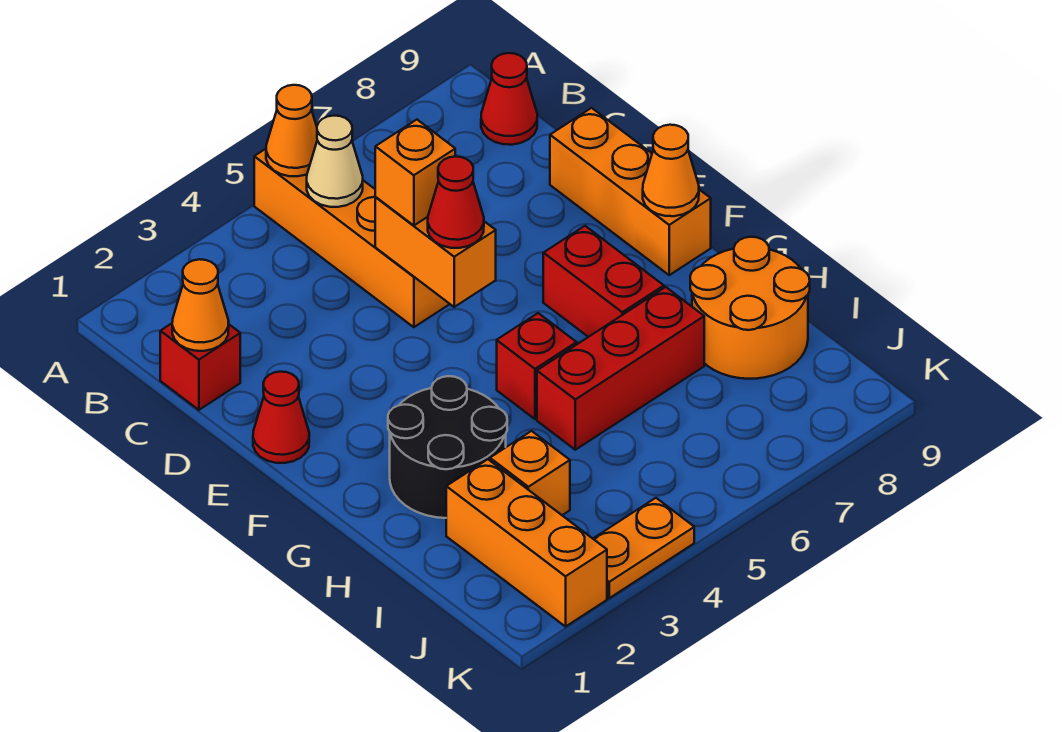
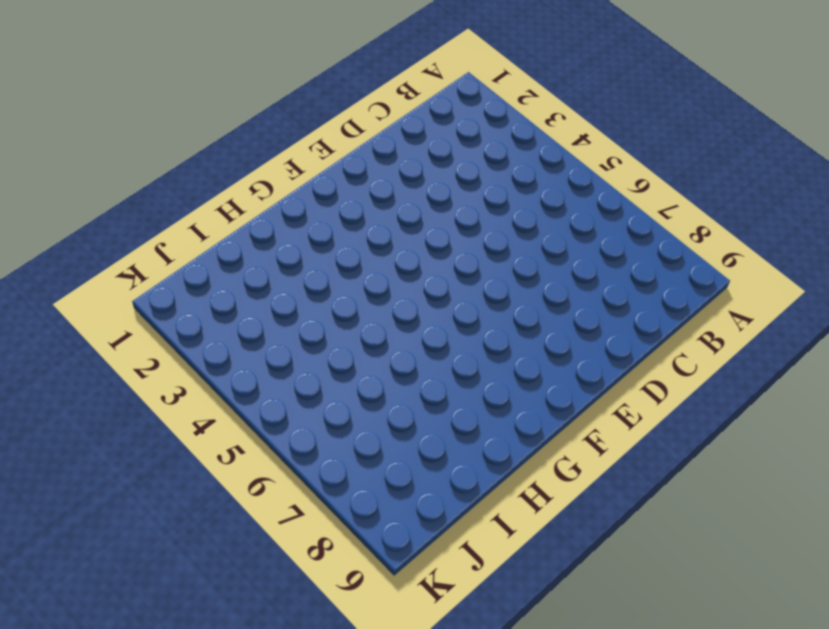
none -> orange 1x4 brick [254,149,449,327]
none -> red 1x1 cone [481,53,537,145]
none -> red 1x1 brick [160,323,240,410]

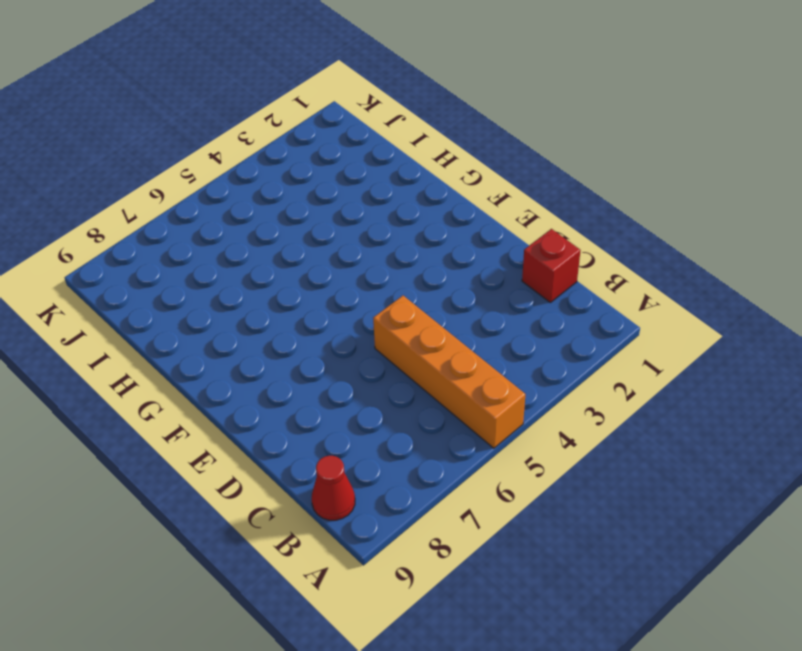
none -> orange 1x3 brick [550,108,711,275]
none -> red 1x1 cone [253,372,309,463]
none -> red 1x2 brick [543,226,664,337]

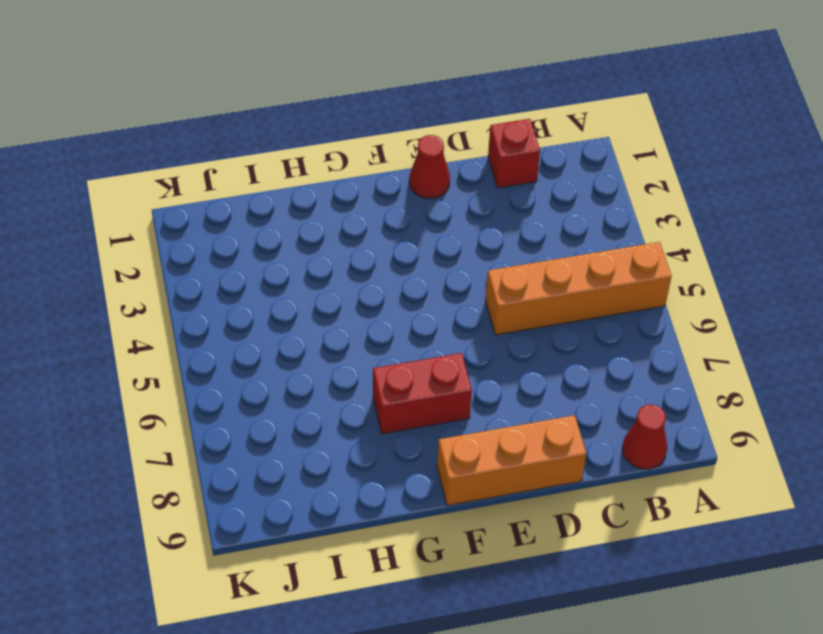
none -> black 2x2 round brick [388,376,507,518]
none -> red 1x1 brick [497,313,577,419]
none -> red 1x3 brick [537,287,704,450]

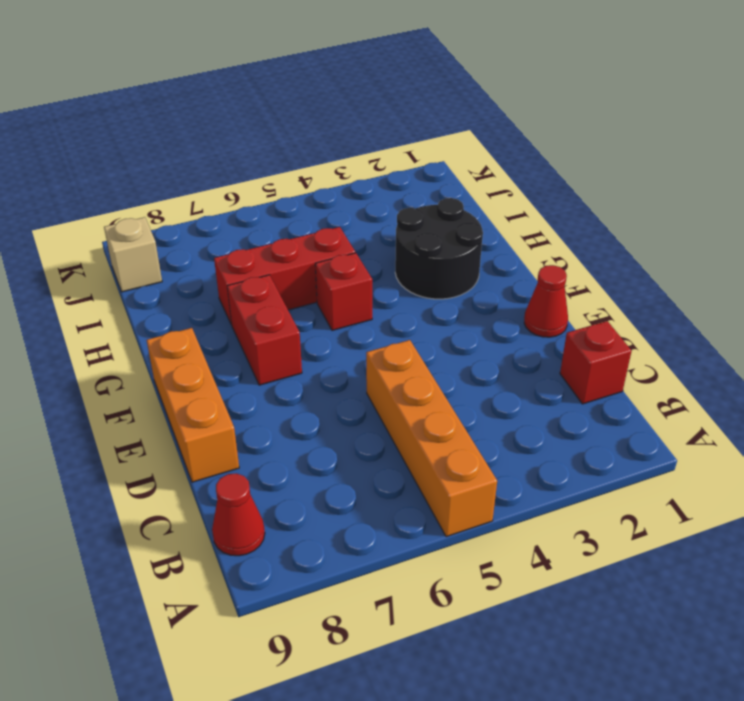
tan 1x1 brick [104,217,162,292] -> none
none -> orange 2x2 round brick [690,237,810,379]
none -> orange 1x3 brick [446,459,607,627]
none -> orange 1x1 brick [490,431,570,515]

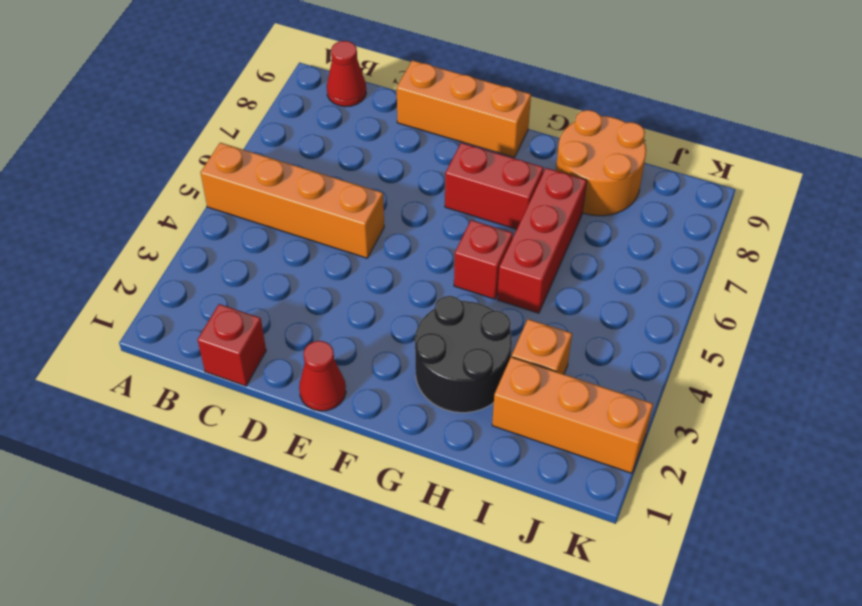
none -> orange 1x2 plate [593,498,694,598]
none -> orange 1x1 cone [266,85,317,176]
none -> tan 1x1 cone [307,116,363,207]

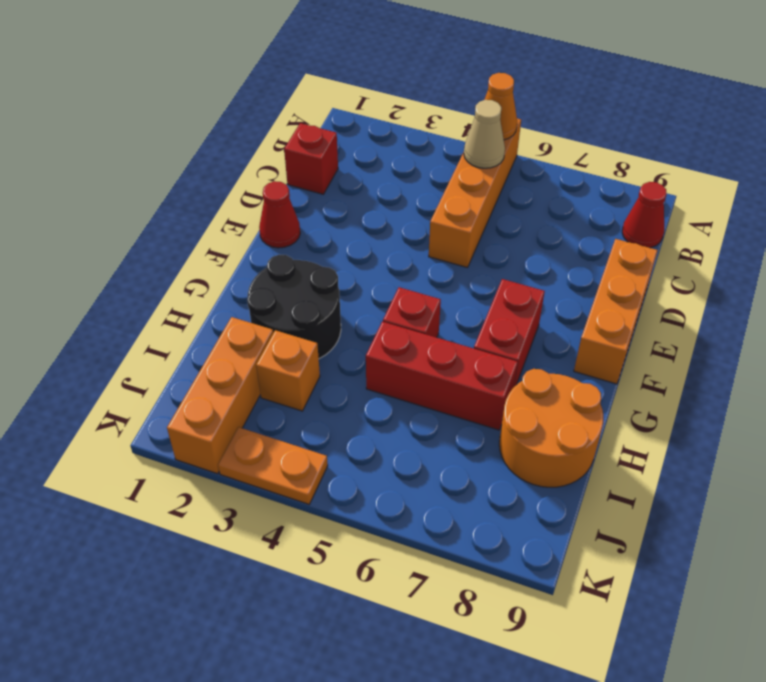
none -> orange 1x1 cone [172,259,229,351]
none -> orange 1x2 brick [375,197,496,307]
none -> orange 1x1 cone [643,125,699,216]

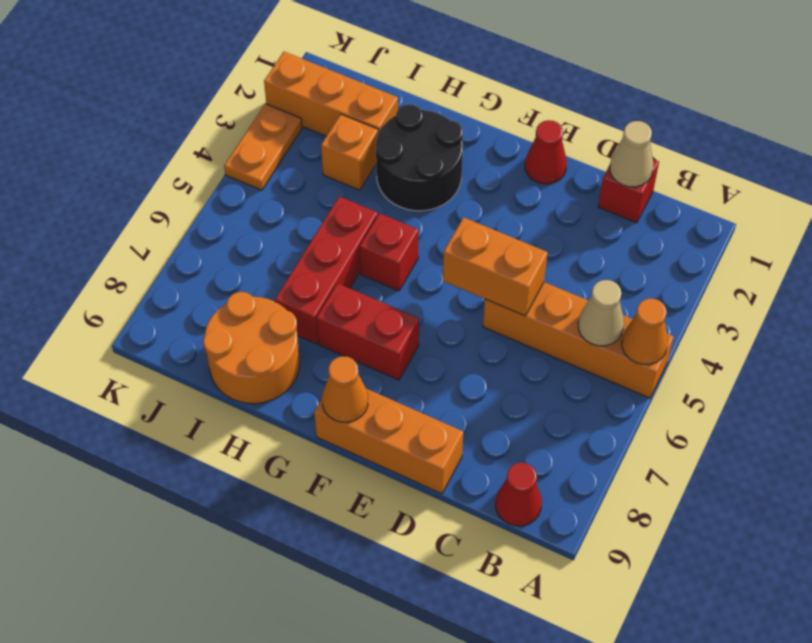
tan 1x1 cone [610,121,654,187] -> orange 1x1 cone [172,259,229,351]
none -> orange 1x1 brick [375,120,455,226]
none -> red 1x1 cone [428,157,484,248]

